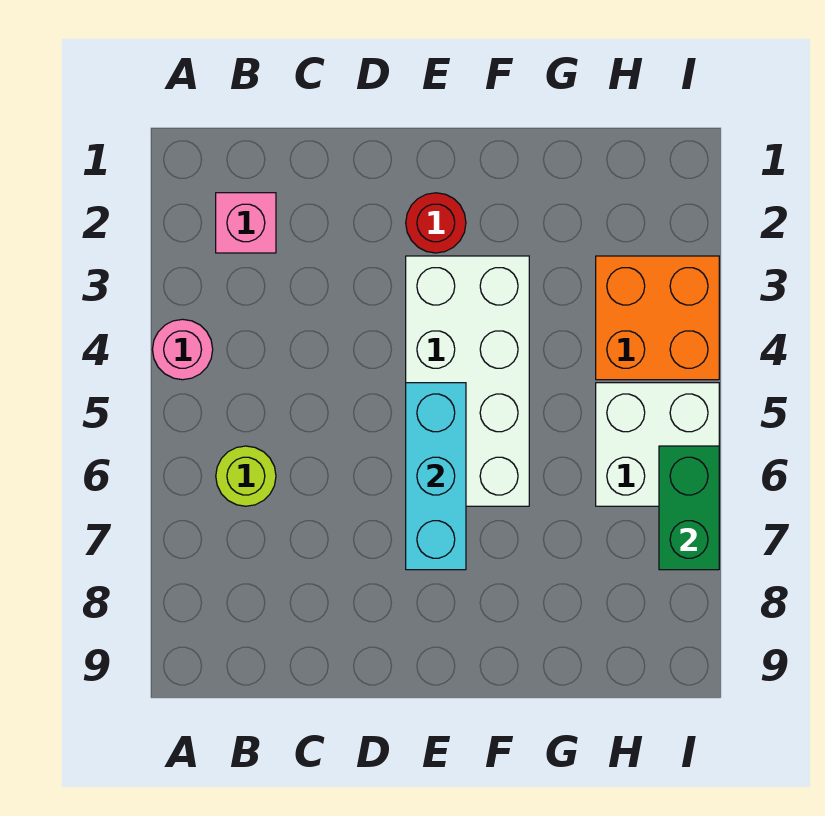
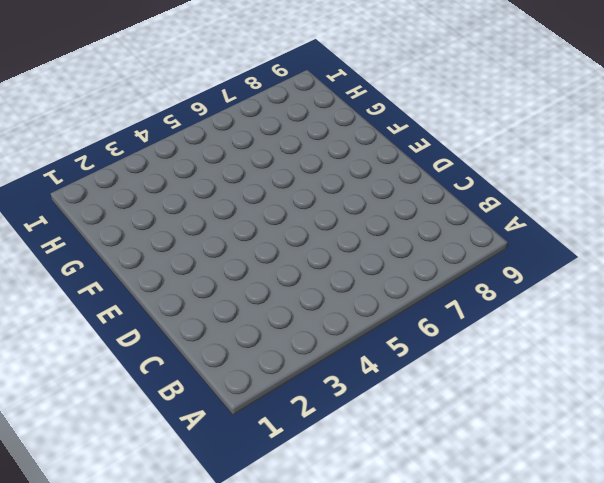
none -> pink 1x1 round brick [152,319,213,380]
none -> pink 1x1 brick [216,193,276,253]

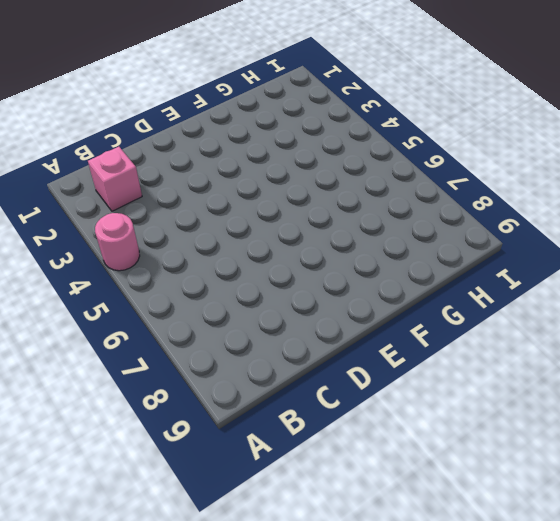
none -> lime 1x1 round brick [216,446,276,506]
none -> red 1x1 round brick [406,193,466,253]

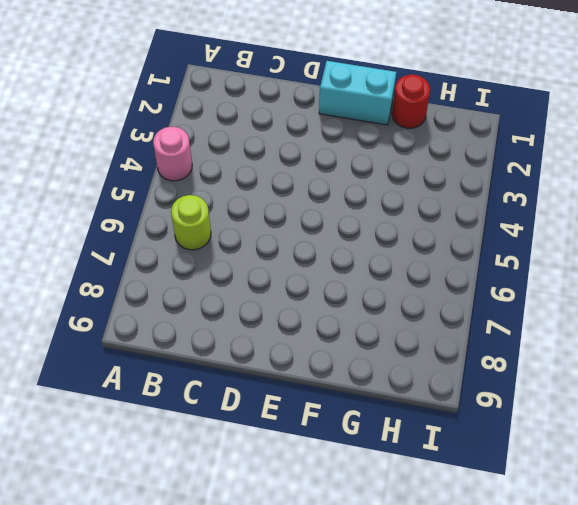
cyan 1x2 brick [319,61,396,125] -> none
red 1x1 round brick [392,75,430,128] -> red 1x1 round brick moved to [406,193,466,253]
none -> pink 1x1 brick [216,193,276,253]
none -> white 2x4 brick [406,256,529,506]

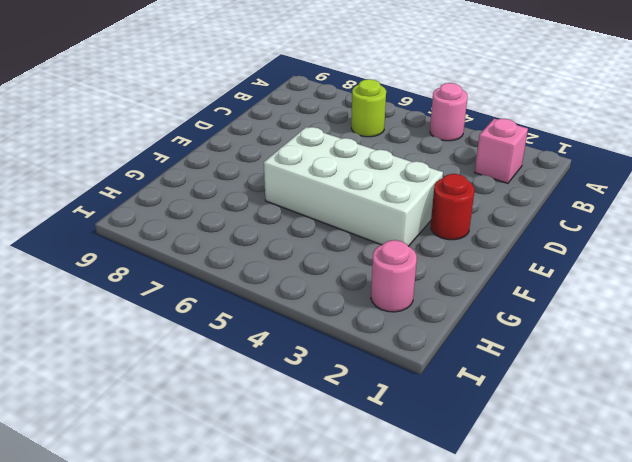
pink 1x1 round brick [371,240,417,312] -> none
none -> orange 2x2 brick [596,256,719,380]
none -> white 2x2 brick [596,383,719,506]

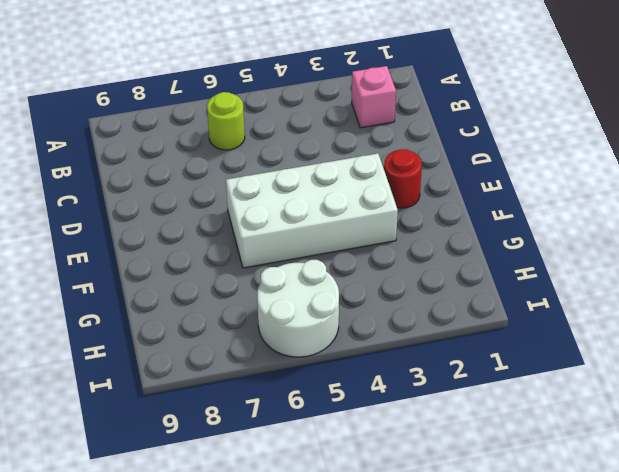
white 2x2 round brick [257,260,339,357] -> white 2x2 brick [596,383,719,506]
none -> pink 1x1 round brick [152,319,213,380]
none -> orange 2x2 brick [596,256,719,380]

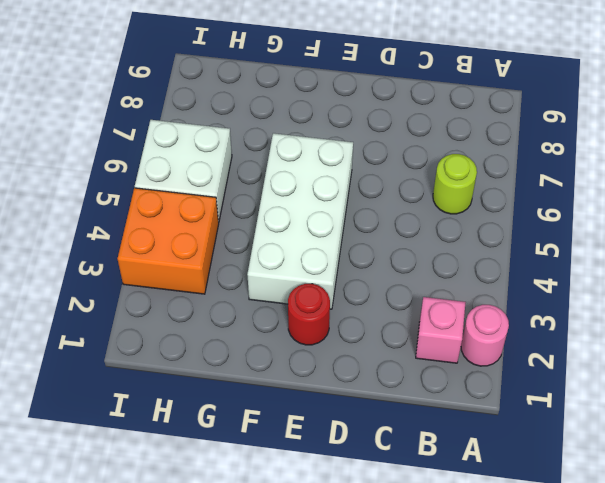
pink 1x1 round brick [461,305,509,366] -> pink 1x1 round brick moved to [152,319,213,380]
none -> cyan 1x3 brick [406,383,466,570]
none -> green 1x2 brick [659,446,719,570]

